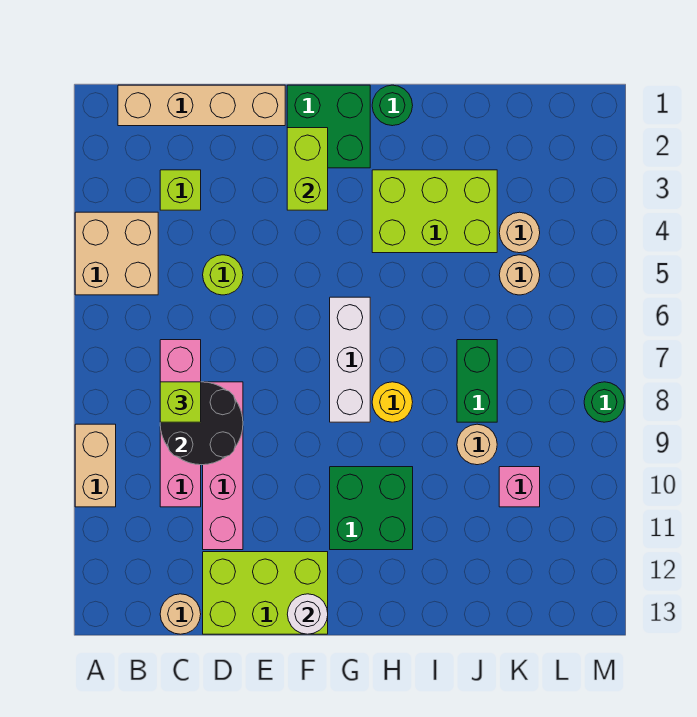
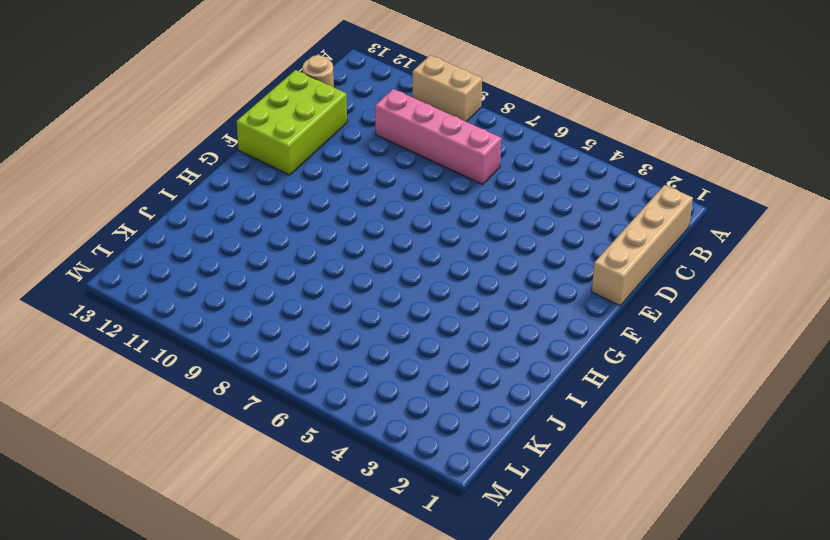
none -> tan 2x2 brick [75,212,158,295]
none -> lime 1x1 brick [160,170,201,210]
none -> lime 1x1 round brick [203,255,243,295]

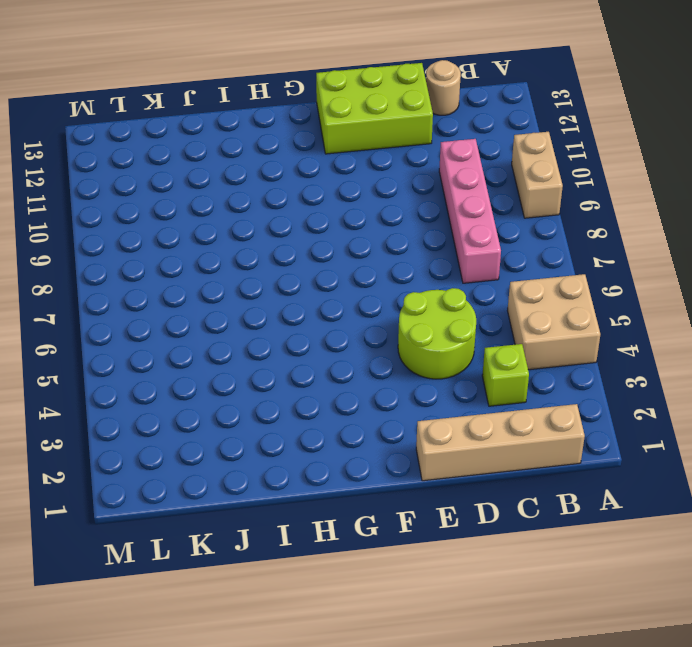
lime 2x2 round brick [398,288,476,379] -> lime 1x1 round brick [203,255,243,295]
none -> pink 1x4 brick [203,382,243,550]
none -> green 2x2 brick [287,85,370,168]
none -> white 1x3 brick [330,297,370,422]

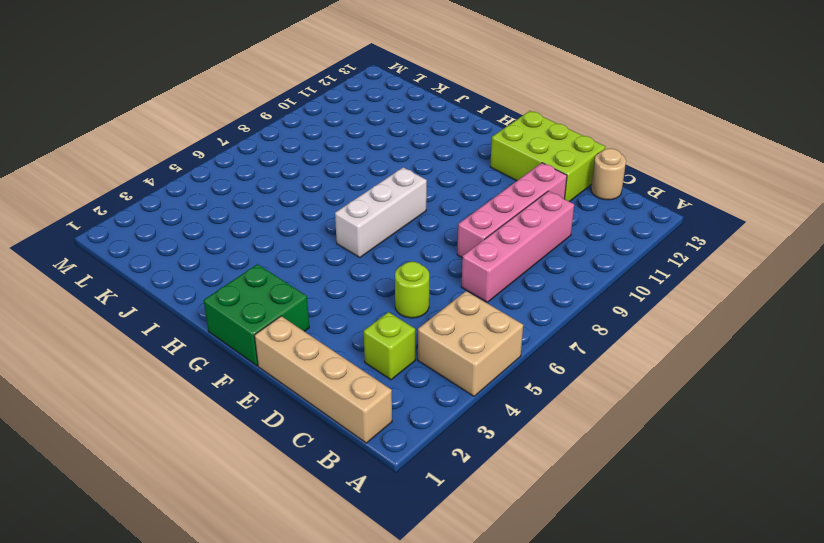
none -> tan 1x2 brick [75,424,116,507]
none -> green 2x2 brick [330,467,413,550]
none -> green 1x1 round brick [372,85,413,126]

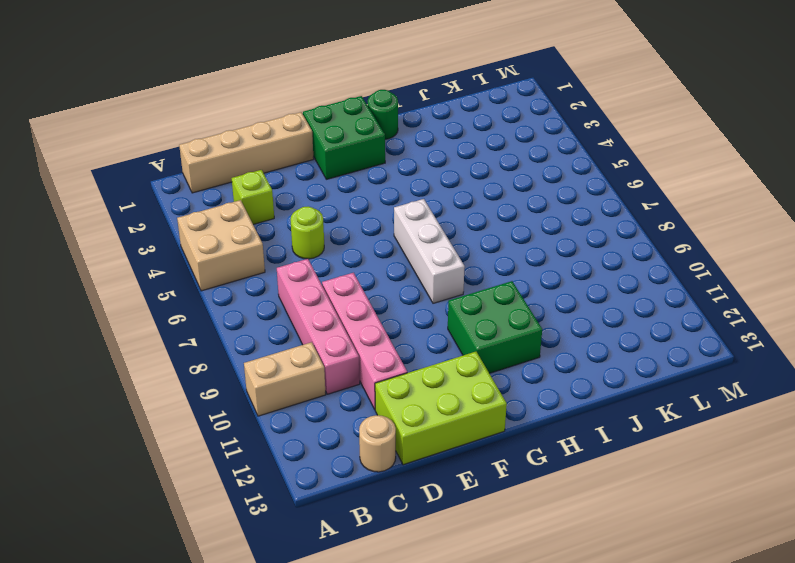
tan 1x2 brick [244,342,326,416] -> tan 1x2 brick turned to [75,424,116,507]
none -> lime 2x3 brick [372,170,497,253]
none -> yellow 1x1 round brick [372,382,413,422]
none -> green 1x2 brick [457,340,497,422]

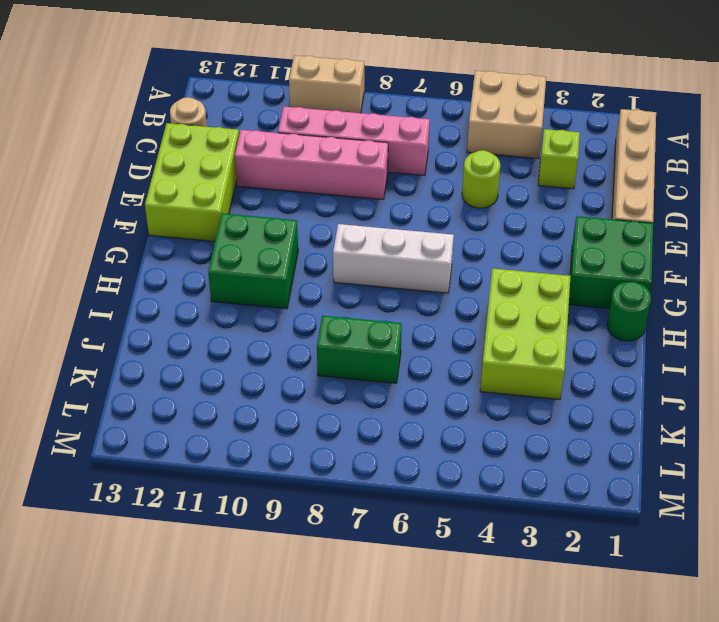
none -> yellow 1x1 round brick [372,382,413,422]
none -> tan 1x1 round brick [457,424,497,465]
none -> tan 1x1 round brick [499,212,540,253]

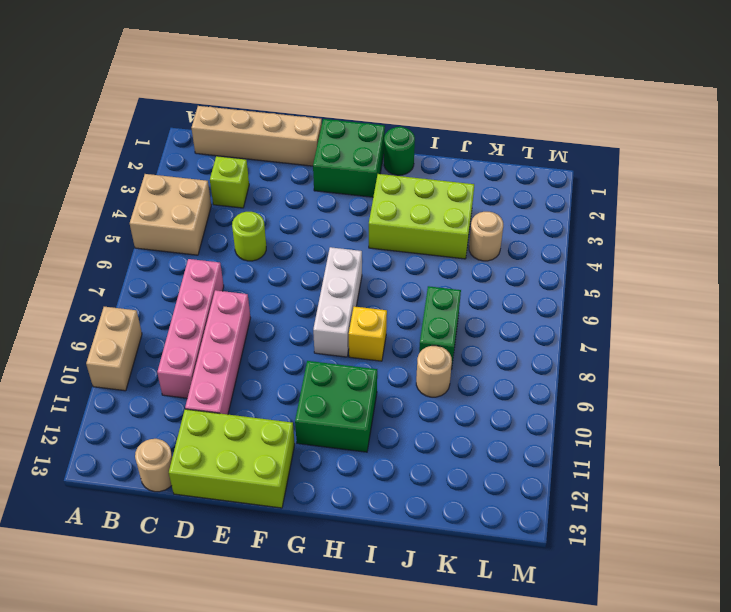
yellow 1x1 brick [349,307,387,361] -> yellow 1x1 round brick [372,382,413,422]
none -> tan 1x1 round brick [499,255,540,295]
none -> pink 1x1 brick [499,467,540,507]
none -> green 1x1 round brick [584,382,624,422]

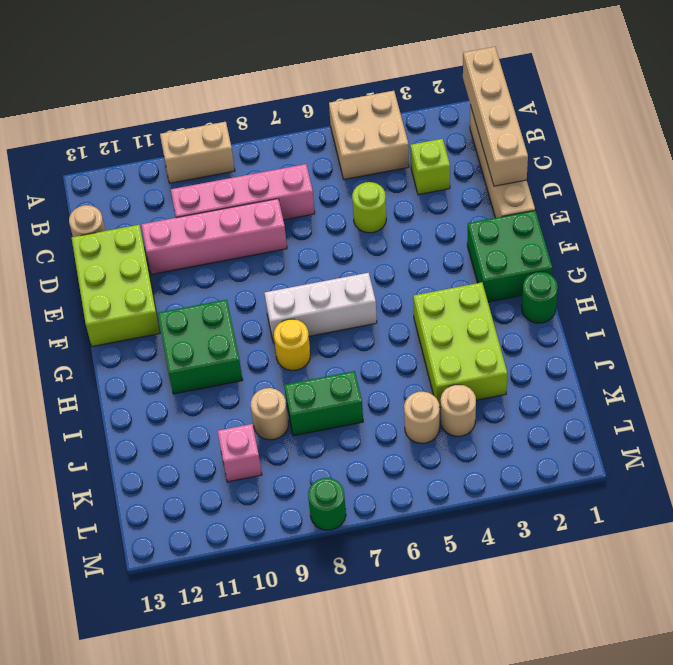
tan 1x4 brick [463,47,528,186] -> none
none -> black 2x2 round brick [160,382,243,465]
none -> lime 1x2 brick [287,128,328,210]
none -> white 1x1 round brick [287,594,328,634]

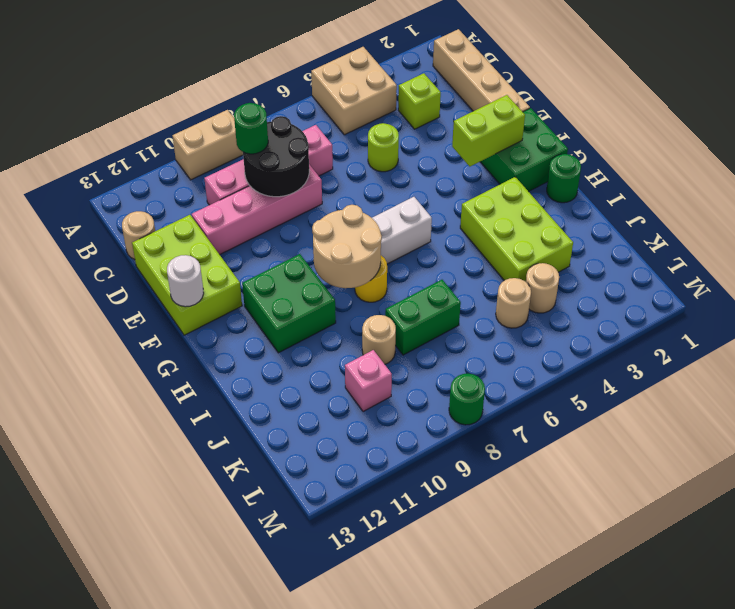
green 1x1 round brick [234,103,268,154] -> none
tan 2x2 round brick [312,205,382,288] -> none
none -> lime 1x1 brick [160,382,201,422]

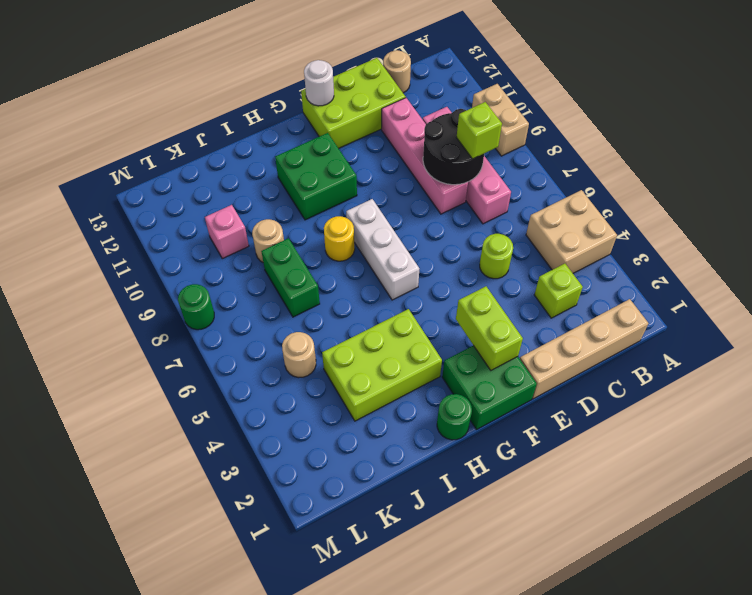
none -> tan 1x1 round brick [499,212,540,253]

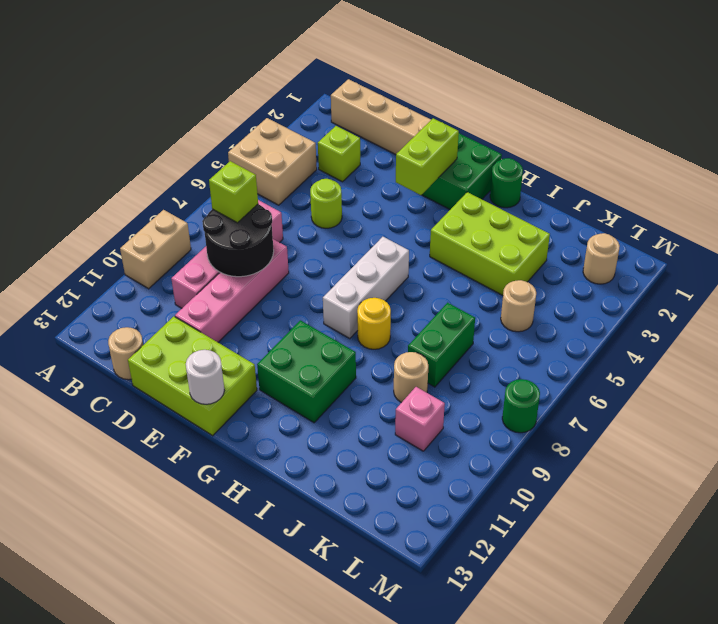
tan 1x1 round brick [583,233,620,284] -> tan 1x1 round brick moved to [499,212,540,253]

